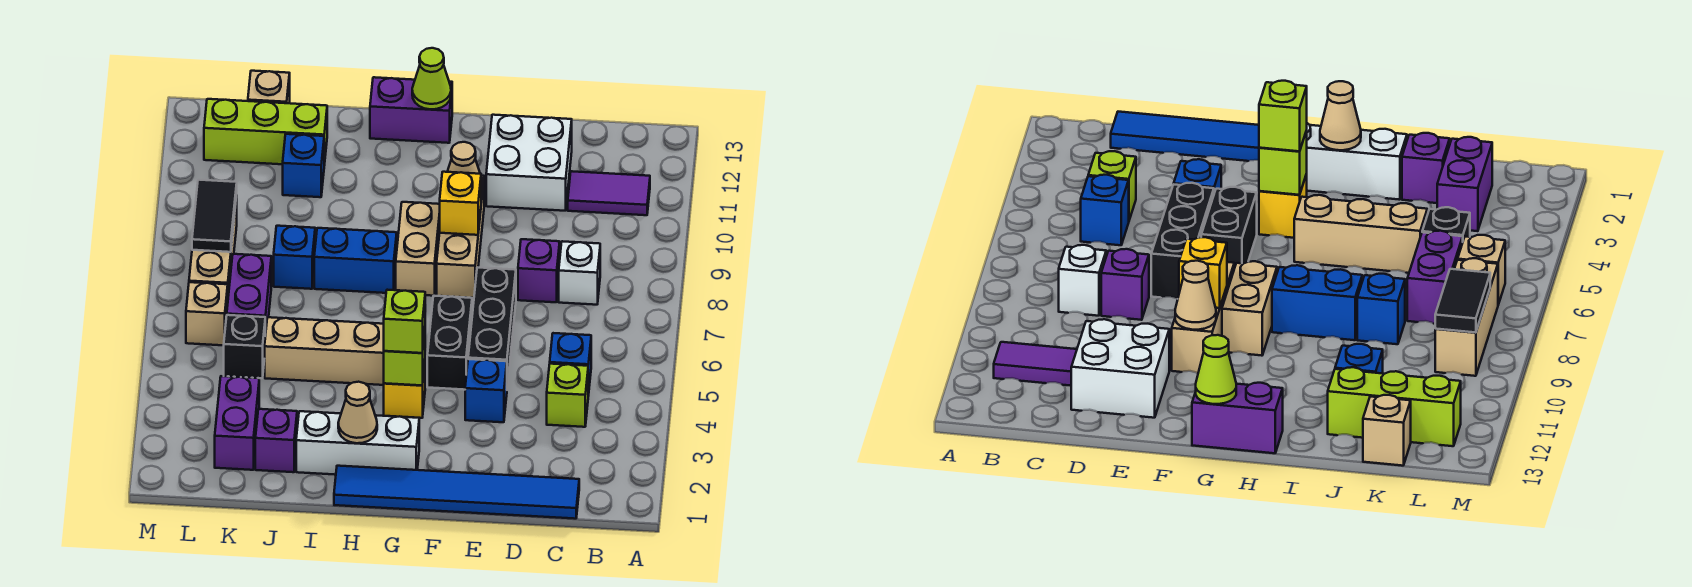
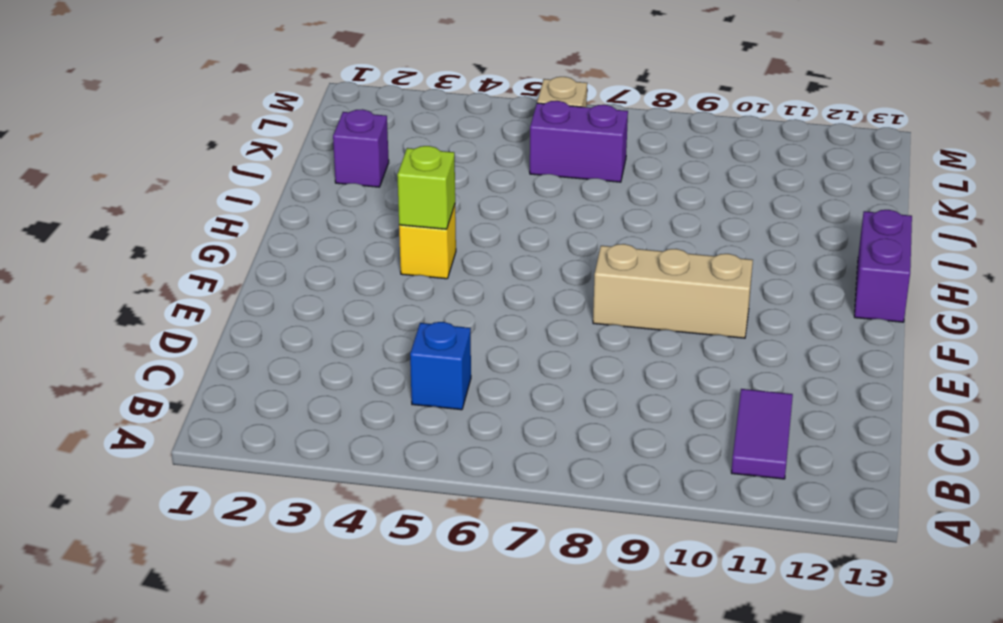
none -> blue 1x6 tile [334,466,579,519]
none -> lime 1x1 brick [547,364,588,427]
none -> white 1x1 brick [559,241,600,305]
none -> purple 1x1 brick [518,239,560,302]

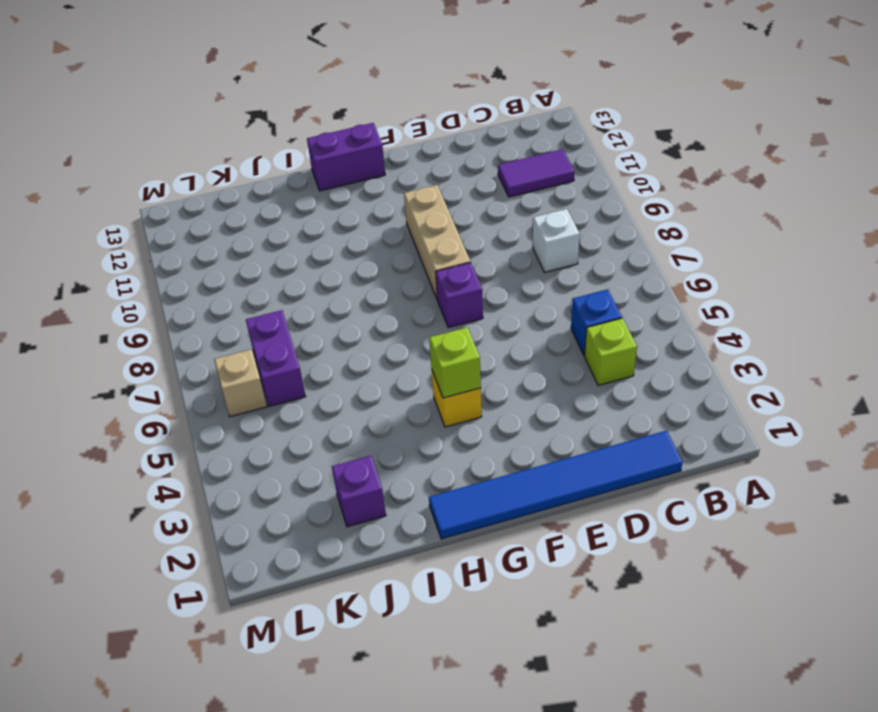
purple 1x1 brick [436,262,483,328] -> purple 1x1 brick moved to [518,239,560,302]
none -> white 2x2 brick [486,115,572,211]
none -> blue 1x1 brick [465,359,507,422]
none -> black 1x3 brick [468,267,516,387]
none -> black 1x2 brick [427,296,472,390]

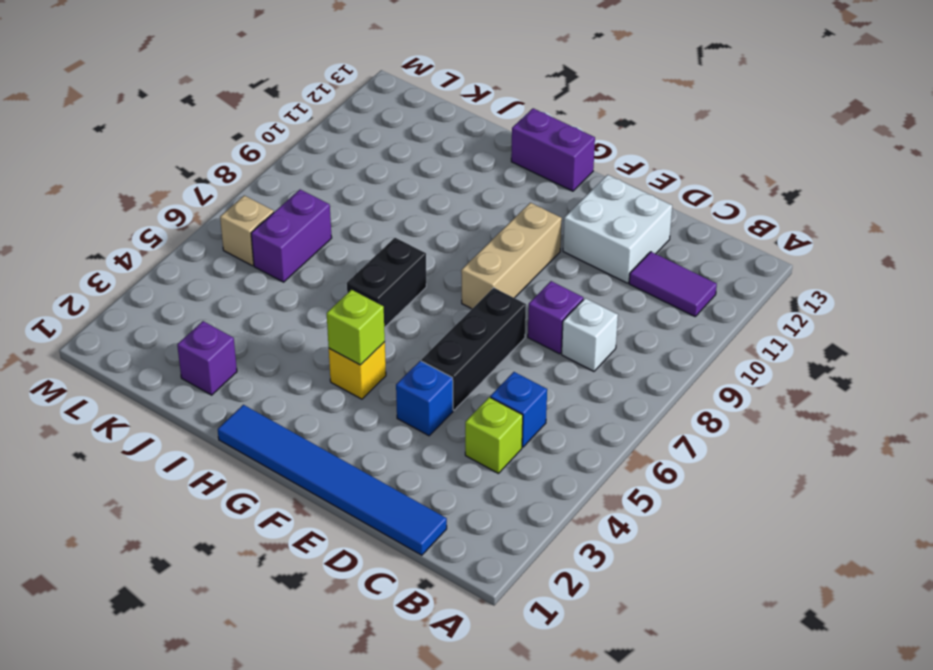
black 1x2 brick [347,238,426,328] -> black 1x2 brick moved to [427,296,472,390]
none -> white 1x3 brick [296,411,419,475]
none -> tan 1x2 brick [396,202,440,296]
none -> tan 1x3 brick [265,317,384,385]
none -> blue 1x2 brick [314,228,397,293]

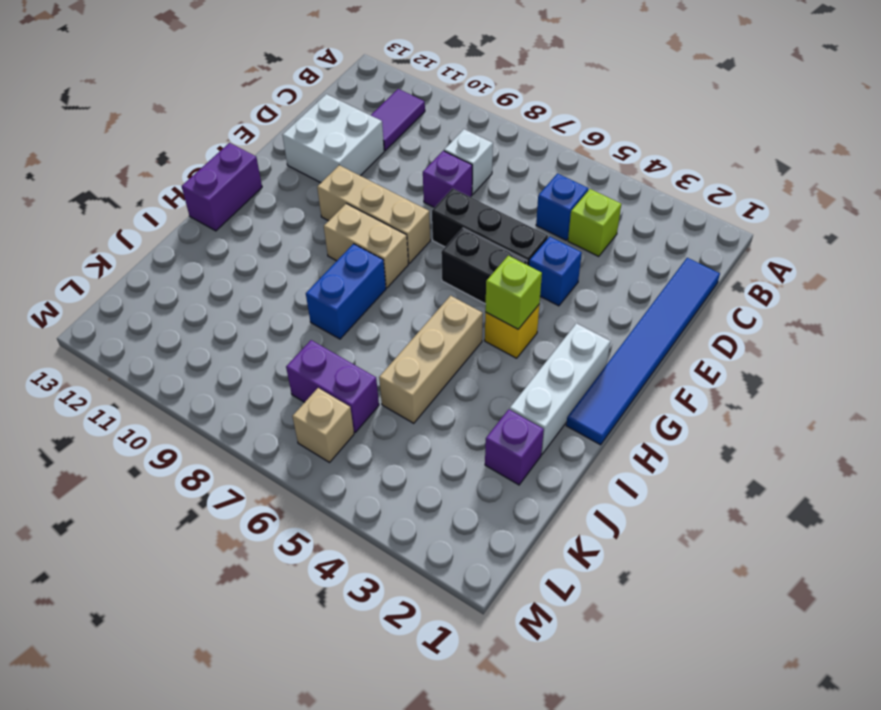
none -> blue 1x1 brick [274,226,315,289]
none -> blue 1x1 brick [283,134,324,197]
none -> lime 1x3 brick [204,99,327,165]
none -> purple 1x2 brick [215,376,259,470]

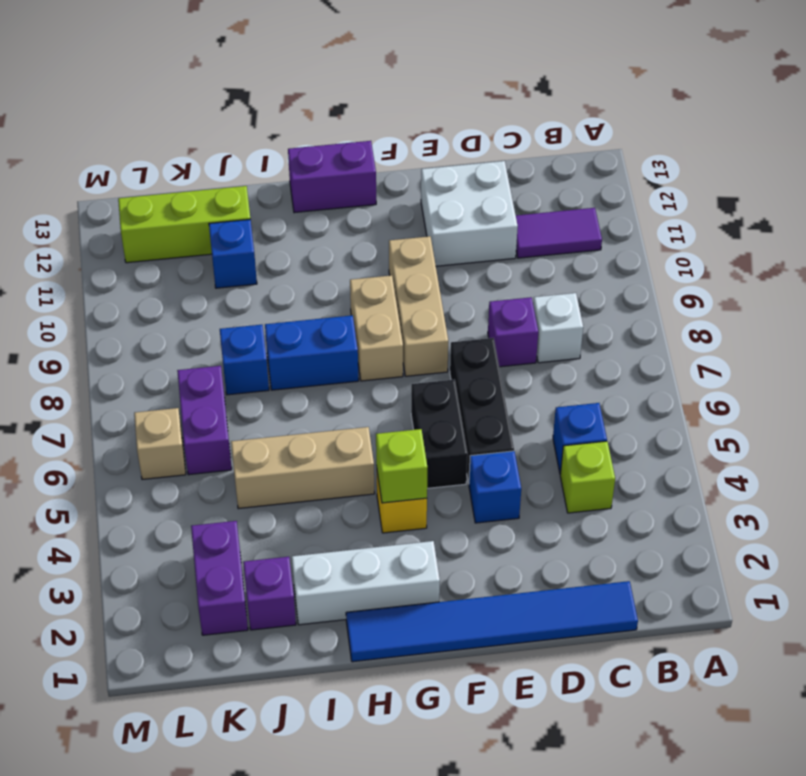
none -> black 1x1 brick [224,315,265,378]
none -> tan 1x1 brick [248,71,290,103]
none -> tan 1x3 brick [189,195,237,296]
none -> yellow 1x1 brick [440,172,481,235]

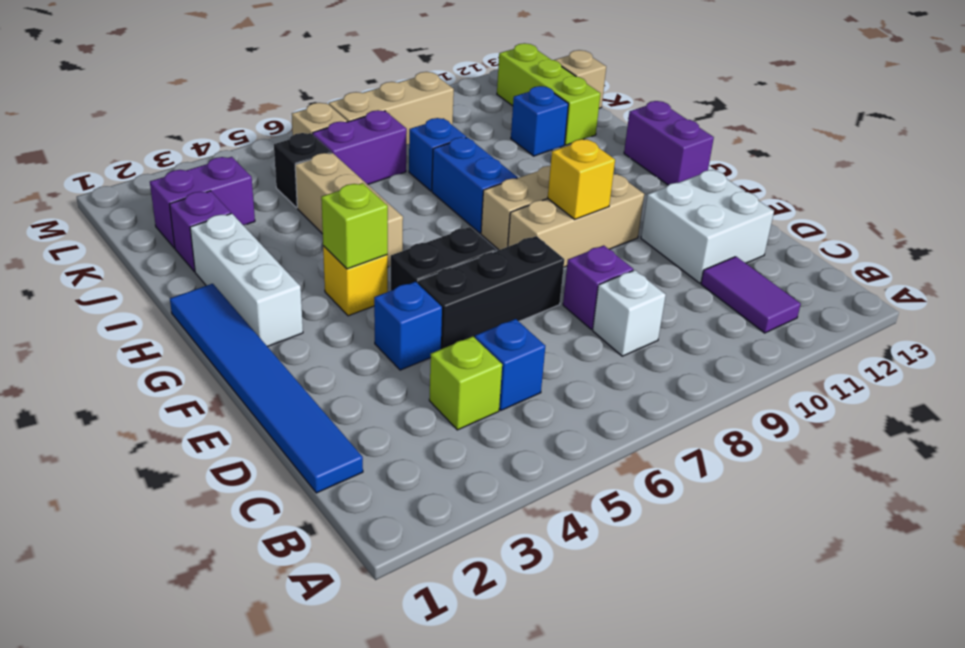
none -> tan 1x1 cone [447,142,483,194]
none -> lime 1x1 cone [412,48,451,109]
none -> tan 1x1 cone [338,382,377,443]
none -> black 1x2 tile [192,180,237,252]

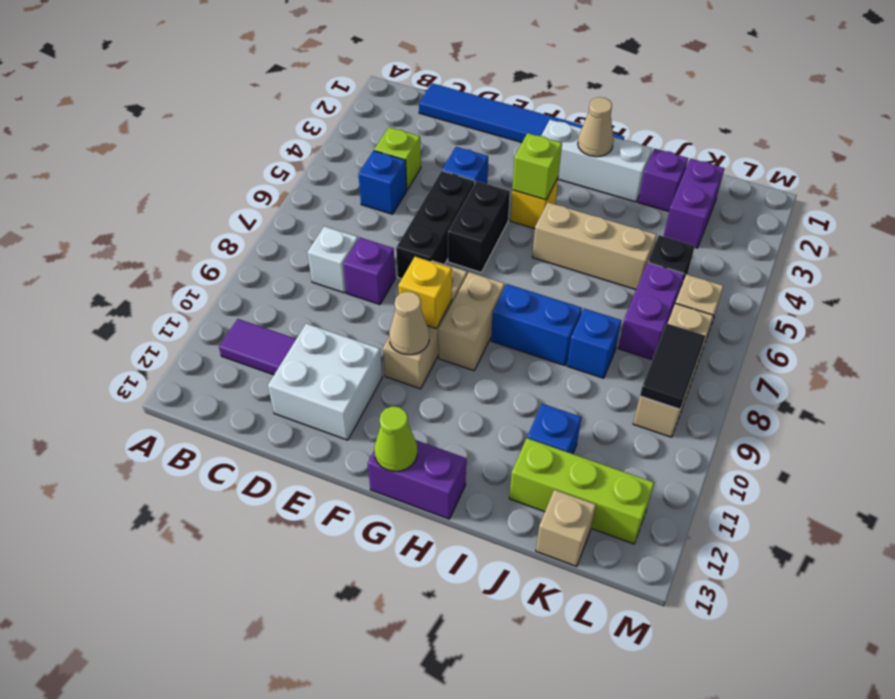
none -> lime 1x1 brick [384,290,425,353]

